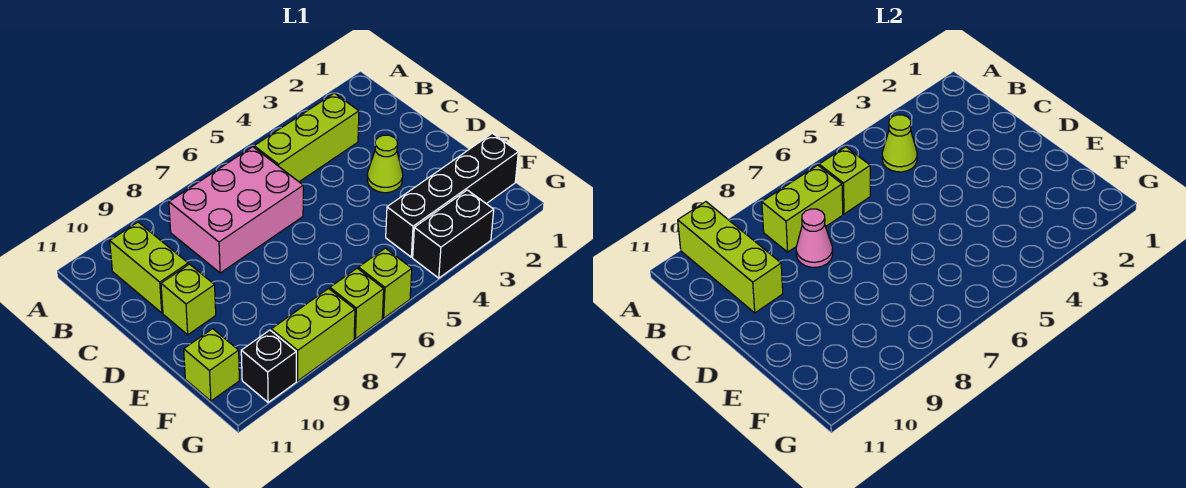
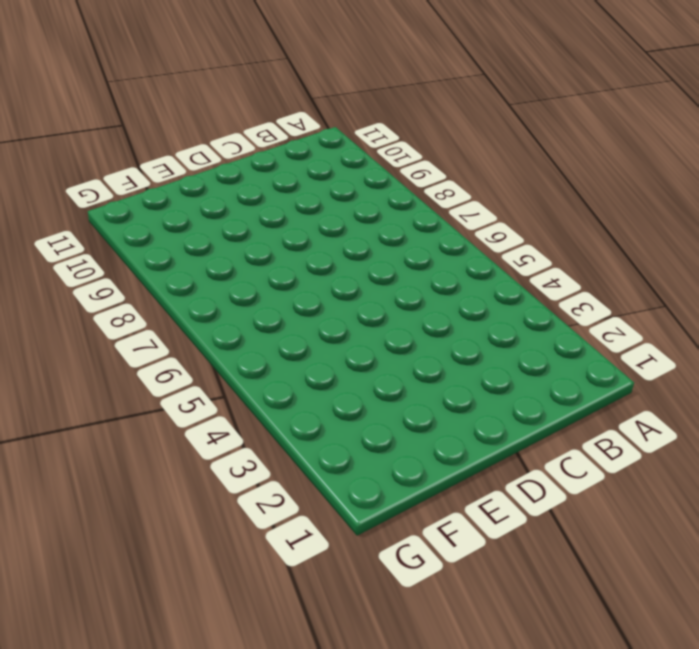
none -> lime 1x3 brick [254,93,359,182]
none -> pink 2x3 brick [169,147,303,273]
none -> lime 1x2 brick [110,222,188,313]

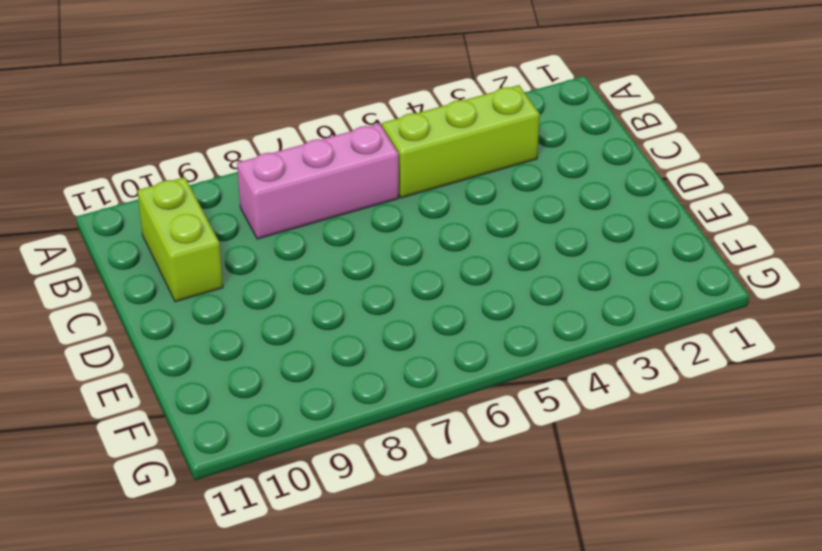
pink 1x3 brick [237,124,399,239] -> pink 2x3 brick [169,147,303,273]
none -> lime 1x1 cone [367,135,403,193]
none -> lime 1x1 brick [161,264,216,335]
none -> black 1x4 brick [386,133,518,257]

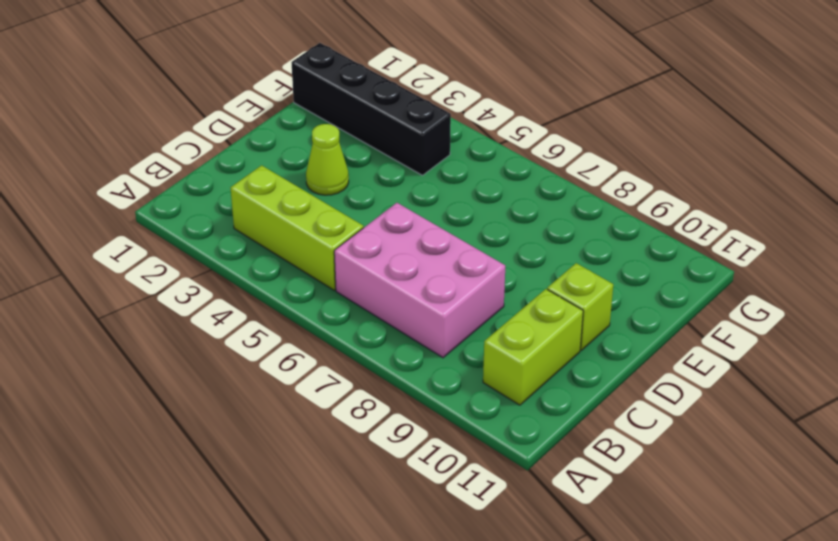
none -> lime 1x1 brick [184,329,239,401]
none -> black 1x2 brick [413,190,494,278]
none -> lime 1x1 brick [358,248,412,318]

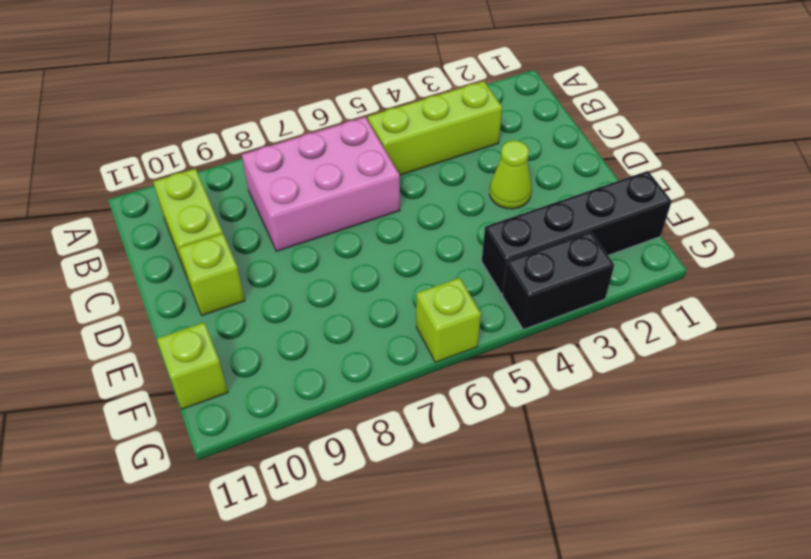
none -> lime 1x1 brick [330,268,384,339]
none -> lime 1x2 brick [271,289,355,381]
none -> black 1x1 brick [241,330,296,402]

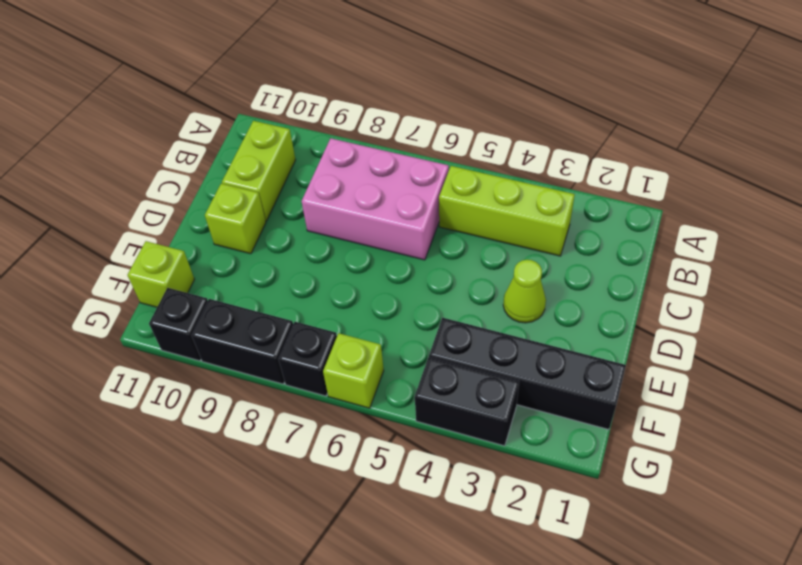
black 1x1 brick [278,322,337,396] -> lime 1x1 brick [330,268,384,339]
black 1x2 brick [192,299,293,384] -> lime 1x2 brick [271,289,355,381]
none -> lime 1x3 brick [678,202,783,313]
none -> lime 1x1 cone [882,115,917,172]
none -> lime 1x1 brick [819,147,870,214]

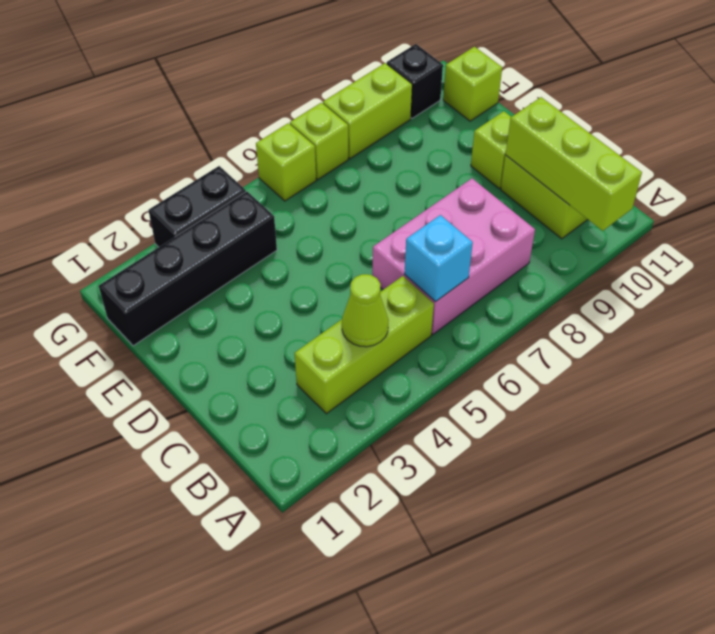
cyan 1x1 brick [405,215,473,302] -> lime 1x1 brick [819,147,870,214]
none -> lime 1x1 cone [367,135,403,193]
none -> lime 1x2 brick [762,165,843,252]
none -> pink 1x1 cone [796,209,833,267]

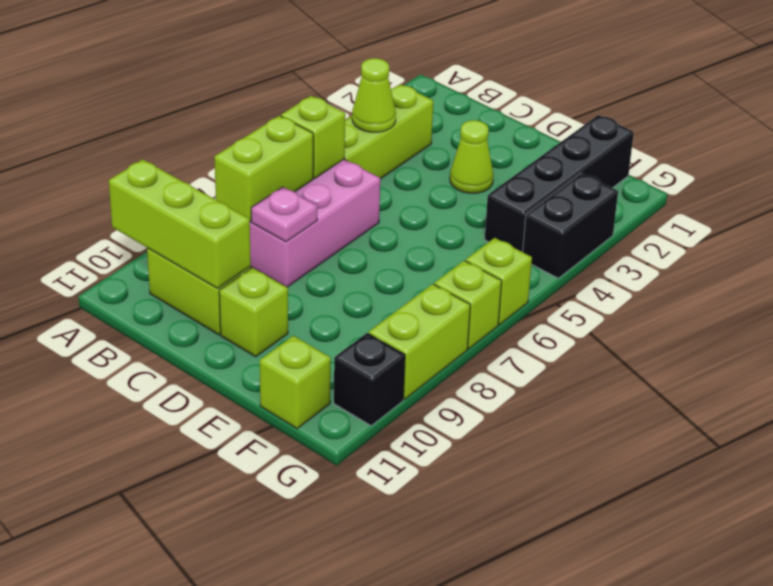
pink 1x1 plate [251,187,317,242] -> pink 1x1 cone [796,209,833,267]

